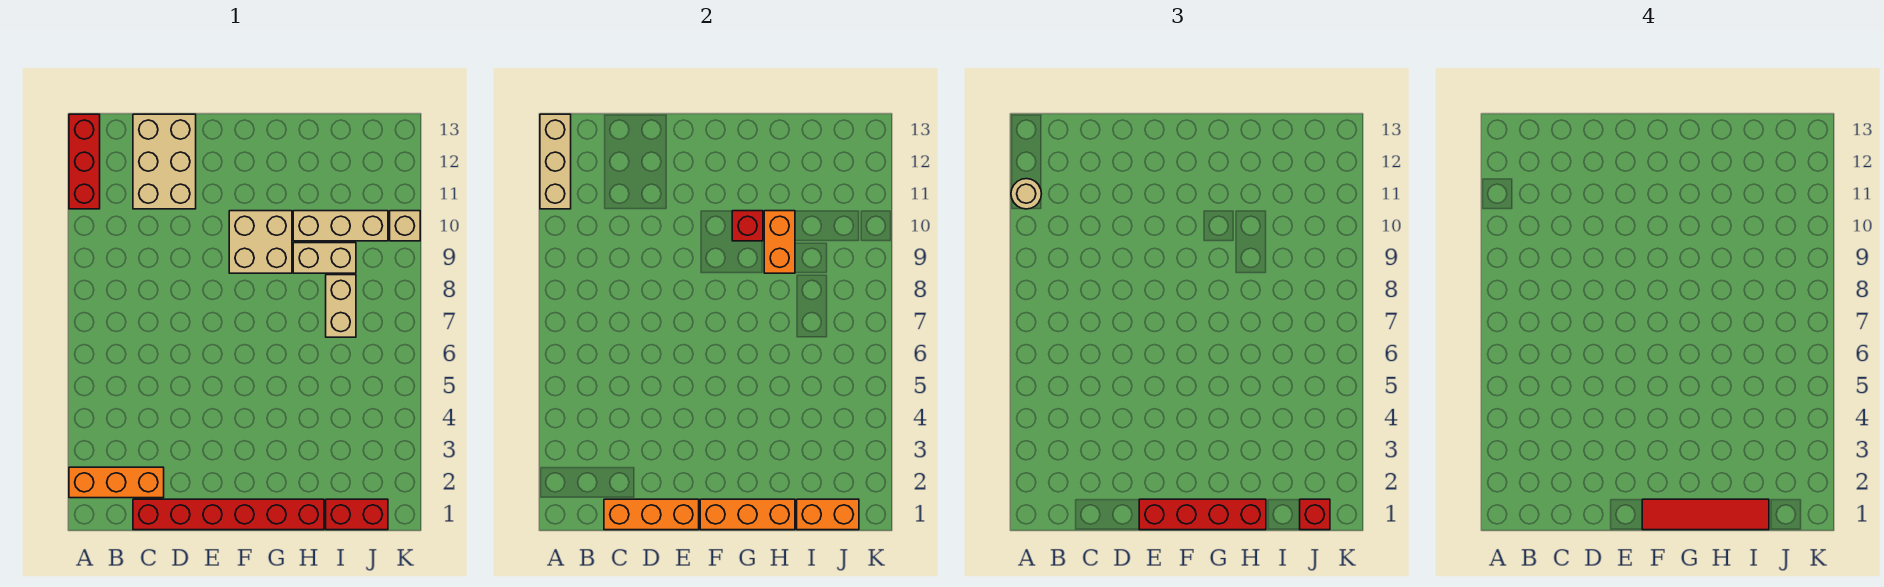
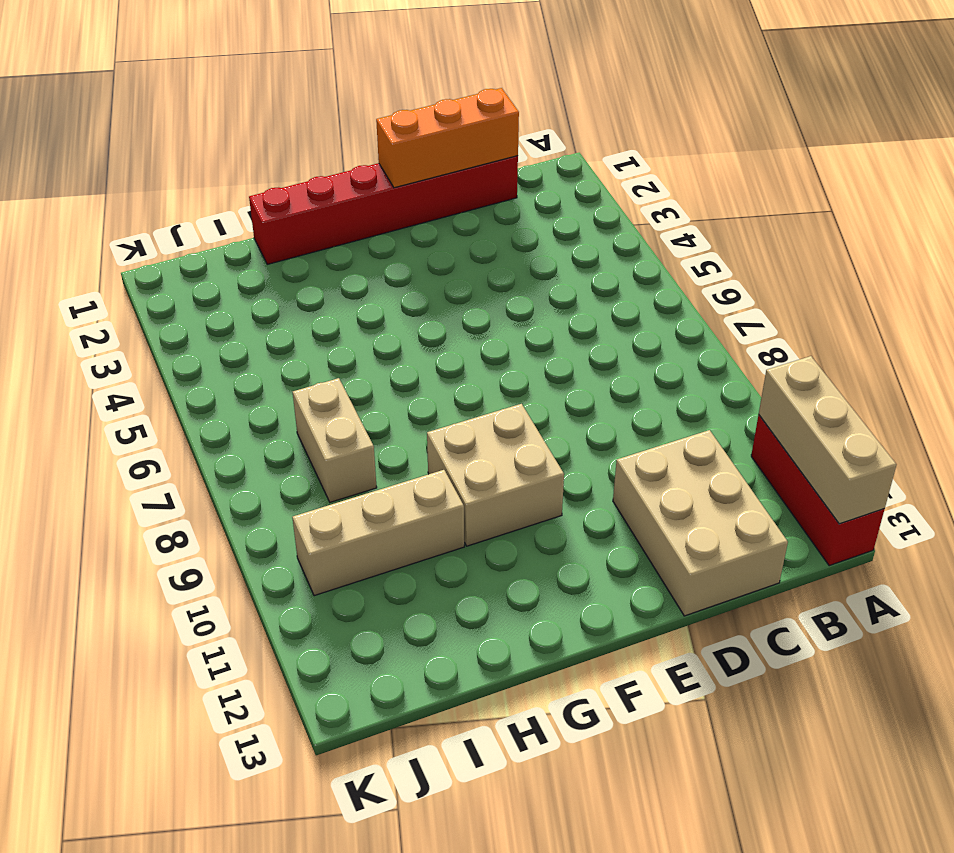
none -> orange 1x3 brick [69,467,164,498]
none -> tan 1x2 brick [293,243,356,273]
none -> red 1x2 brick [326,499,388,530]

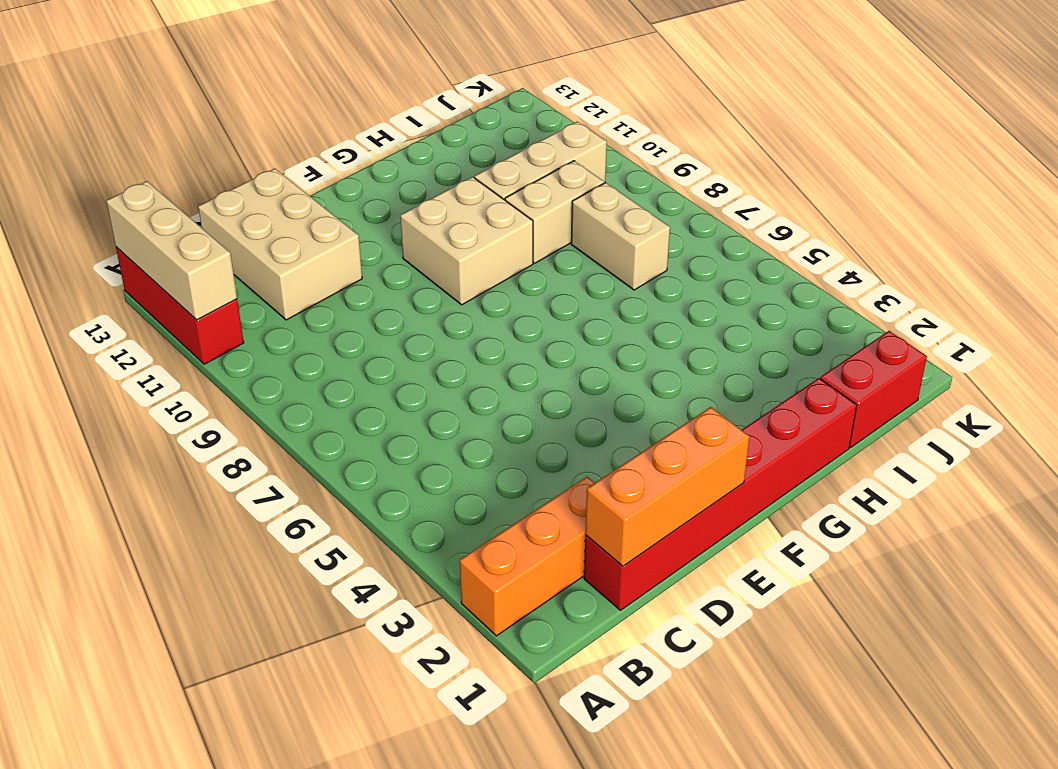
none -> tan 1x1 brick [390,211,420,241]
none -> orange 1x3 brick [700,499,795,530]
none -> red 1x1 brick [732,211,763,241]

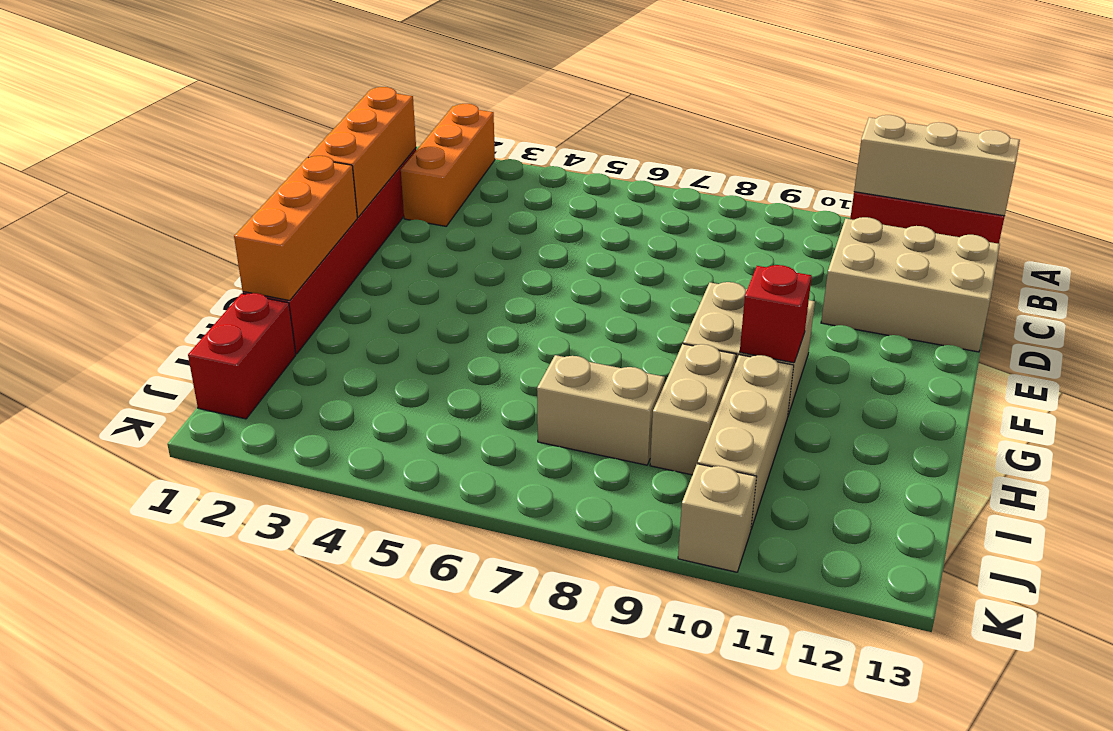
none -> orange 1x2 brick [764,211,795,273]
none -> orange 1x2 brick [797,499,859,530]
none -> tan 1x1 round brick [1011,179,1041,209]

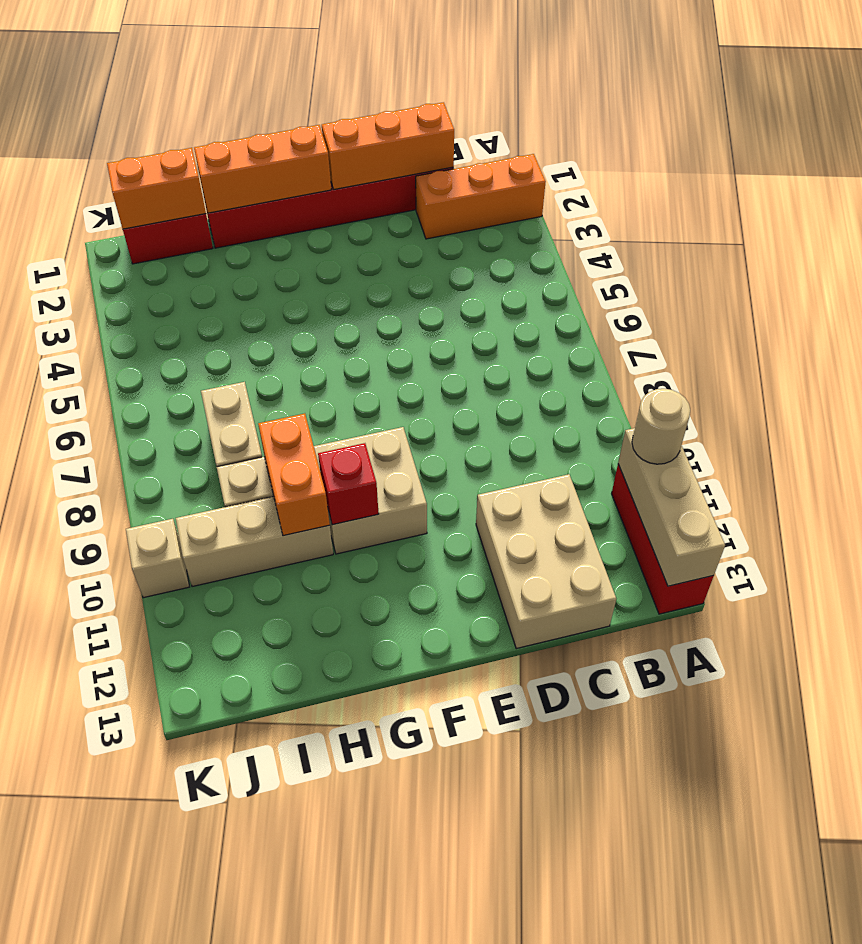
none -> red 1x4 brick [1139,499,1266,530]
none -> red 1x1 brick [1300,499,1330,530]
none -> red 1x4 tile [1642,499,1769,530]

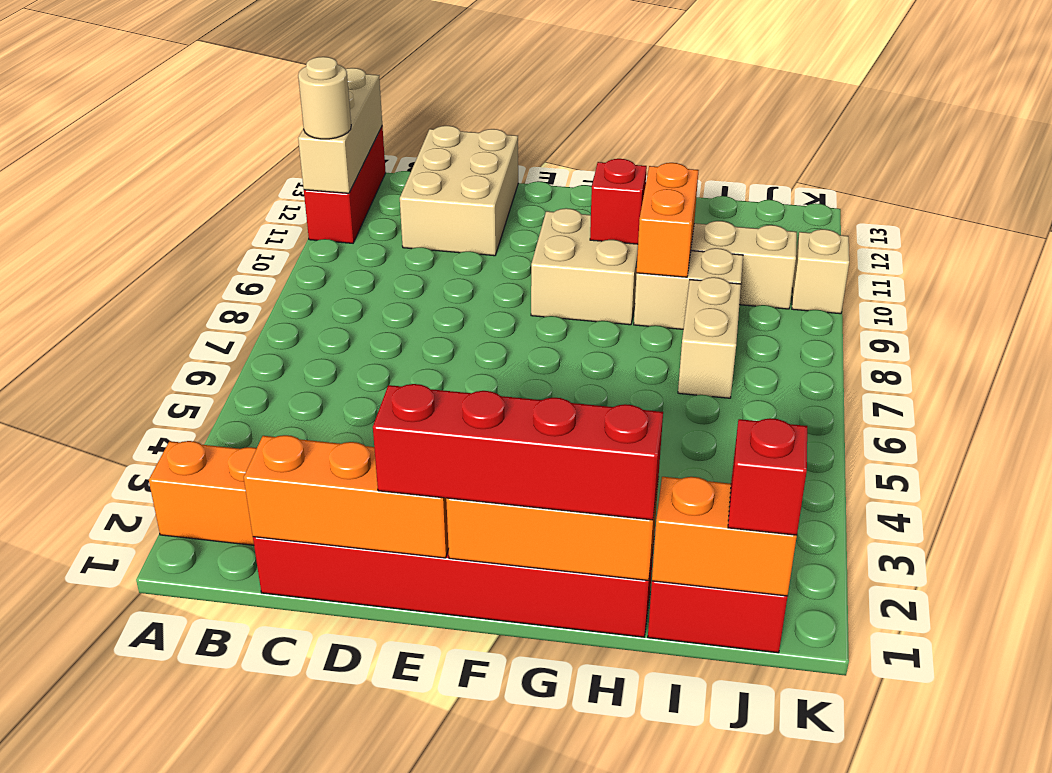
none -> red 1x4 tile [1642,499,1769,530]

